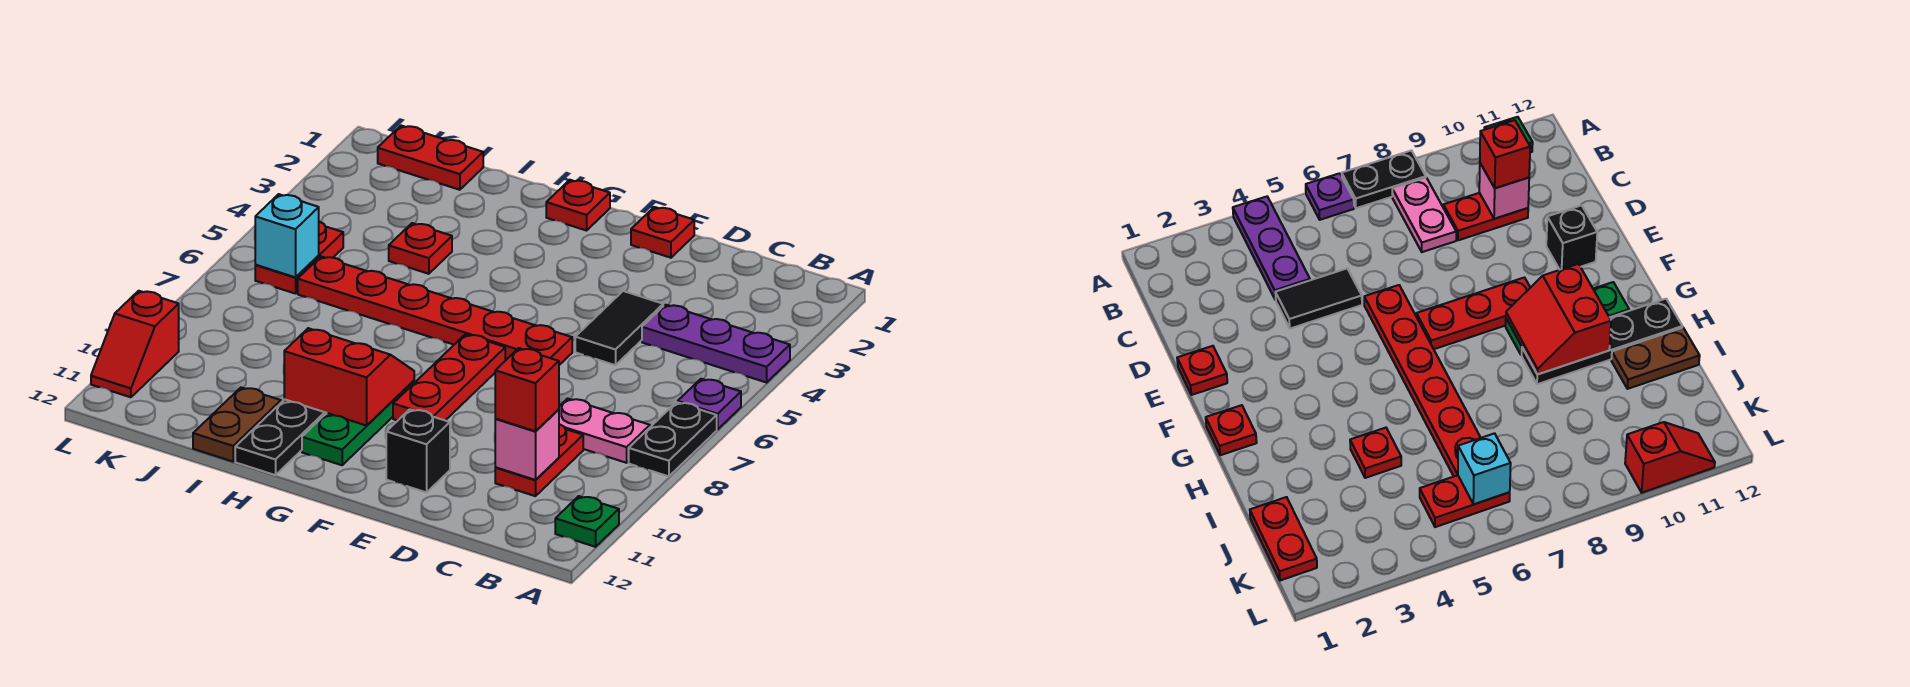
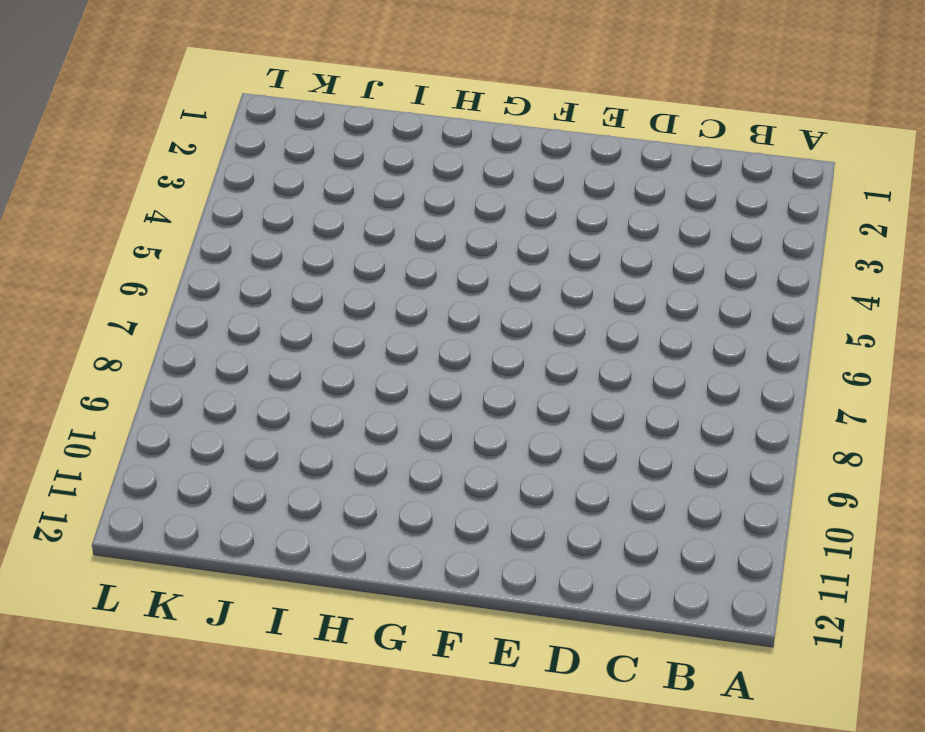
none -> purple 1x3 plate [642,305,790,382]
none -> purple 1x1 plate [678,379,741,429]
none -> black 1x2 plate [629,402,717,476]

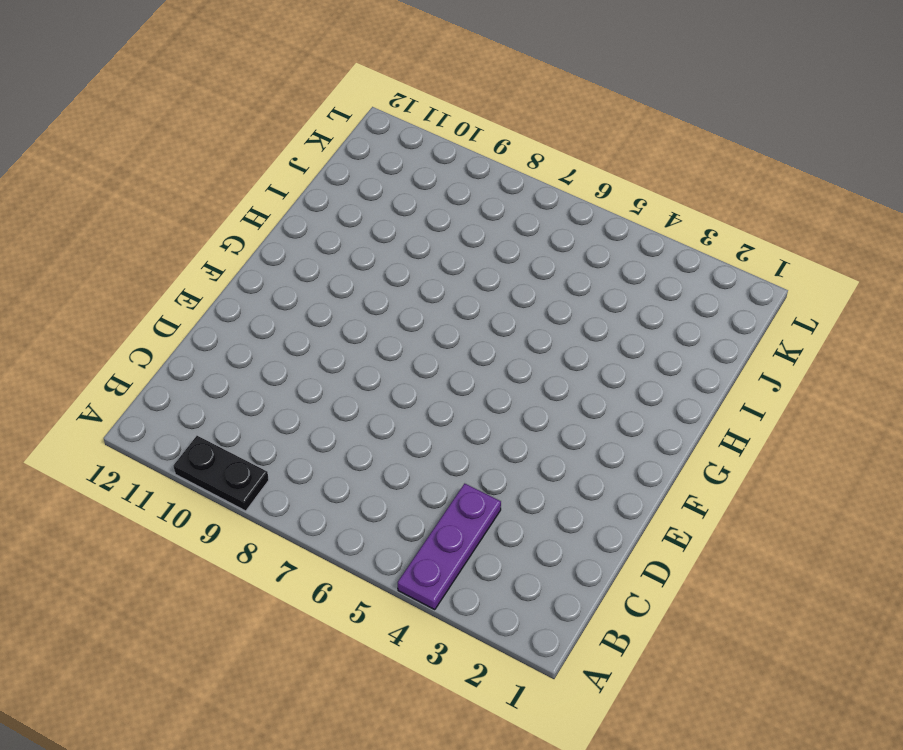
black 1x2 plate [174,436,269,511] -> black 1x2 plate moved to [629,402,717,476]
none -> purple 1x1 plate [678,379,741,429]
none -> green 1x1 plate [555,496,619,547]
none -> pink 1x2 plate [559,398,650,463]

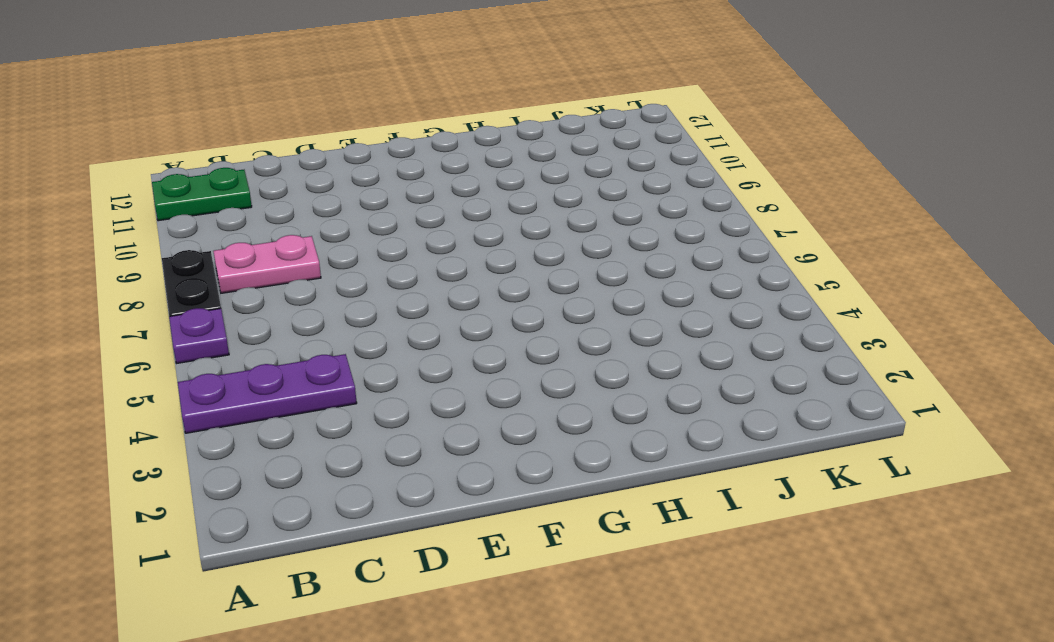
green 1x2 plate [152,168,252,221] -> green 1x1 plate [555,496,619,547]
none -> red 1x2 plate [495,424,583,496]
none -> black 1x2 tile [575,291,663,365]
none -> red 1x1 plate [631,207,694,258]

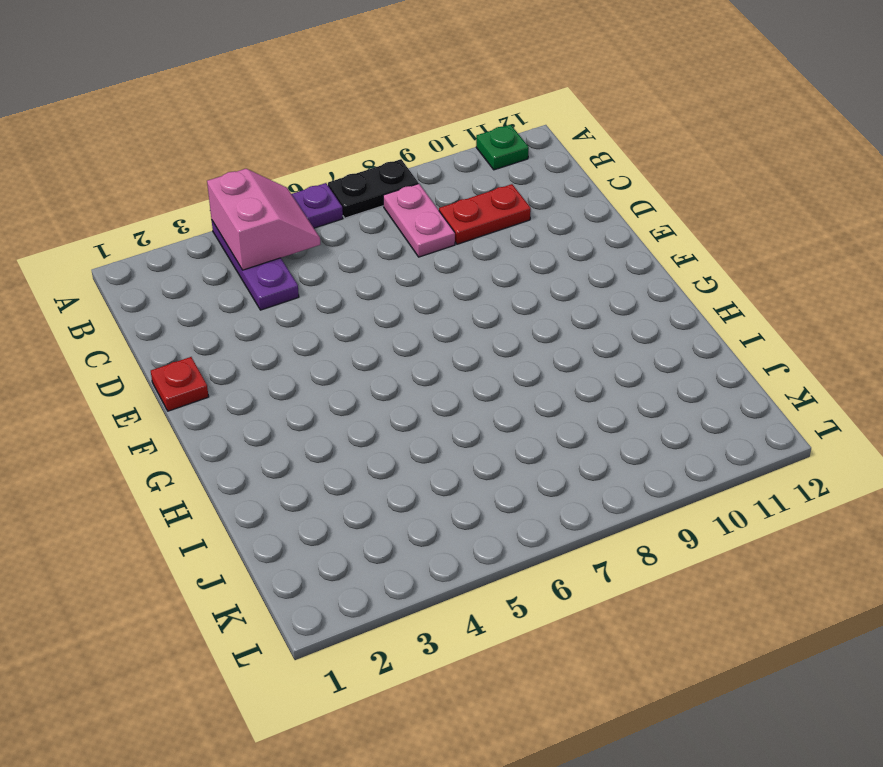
pink 2x2 slope [207,169,320,270] -> none
none -> black 1x2 tile [575,291,663,365]
none -> red 1x6 plate [298,257,572,365]
none -> black 1x1 brick [386,409,450,492]

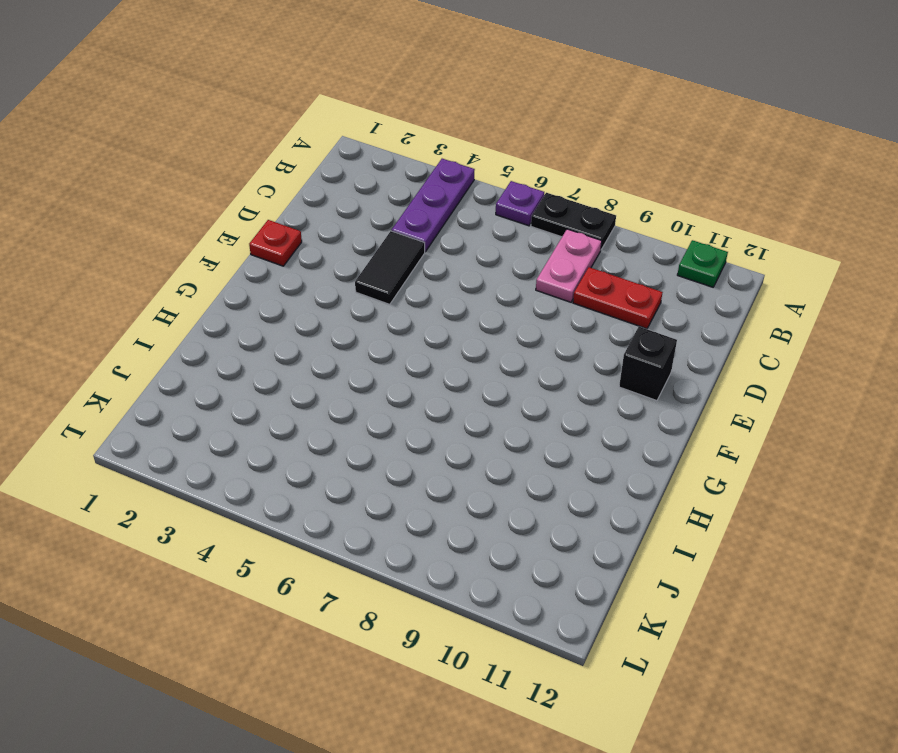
black 1x2 tile [355,231,425,304] -> black 1x2 tile turned to [575,291,663,365]
none -> red 1x6 plate [298,257,572,365]
none -> red 1x3 plate [393,334,505,421]
none -> red 1x1 plate [546,180,610,231]

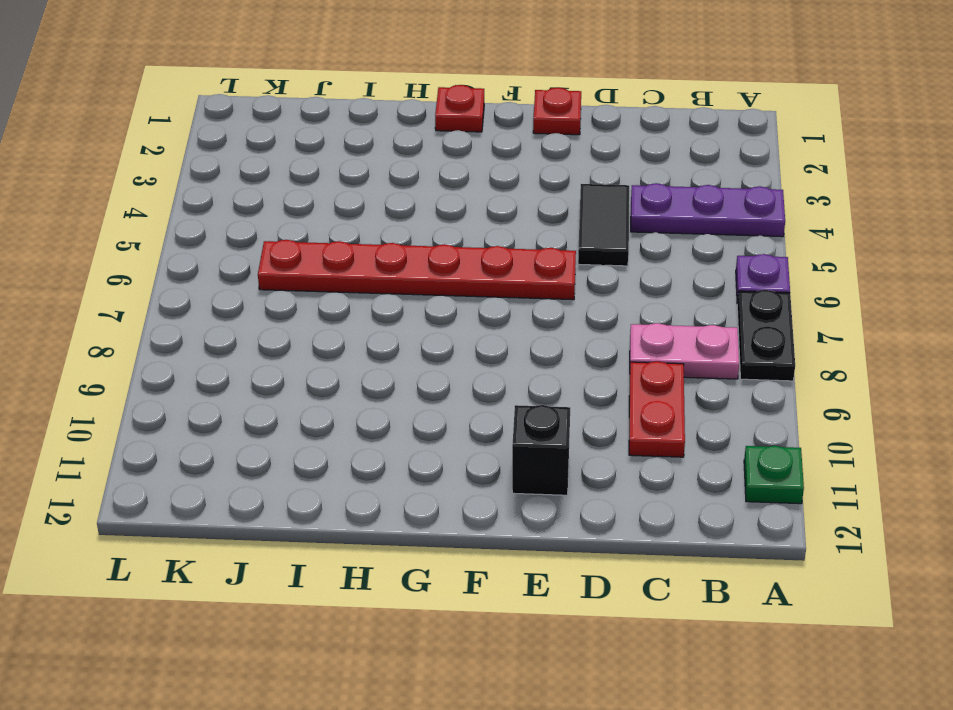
none -> red 1x3 plate [393,334,505,421]
none -> green 1x3 plate [302,381,414,465]
none -> black 1x4 plate [235,399,326,475]

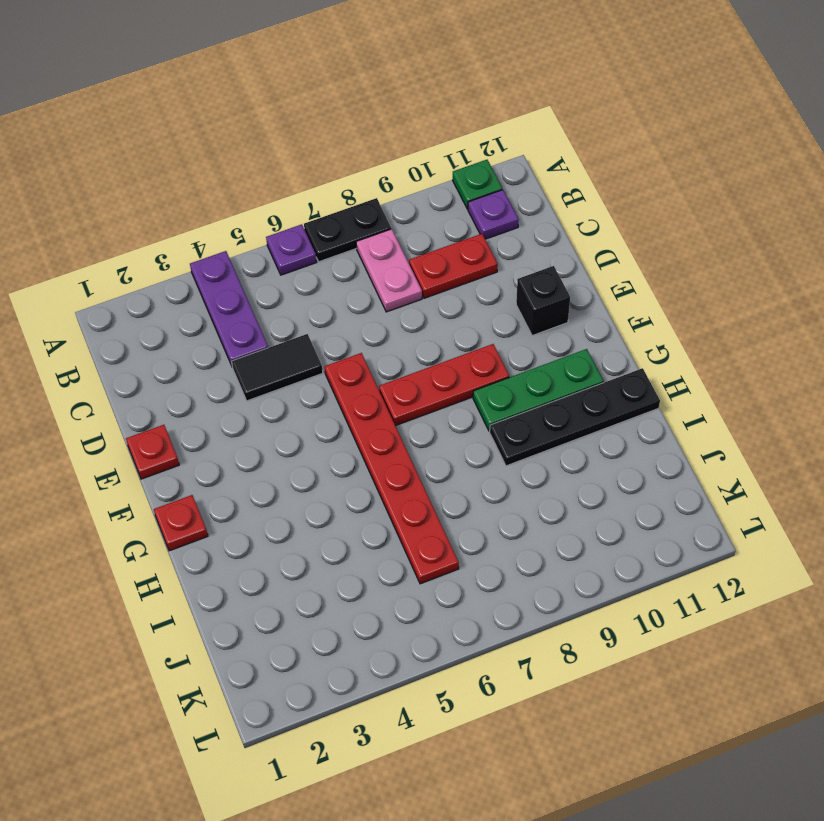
purple 1x1 plate [468,190,519,239] -> none
none -> red 1x1 plate [389,223,452,274]
none -> brown 1x2 plate [193,387,281,461]
none -> red 1x2 plate [378,126,483,190]

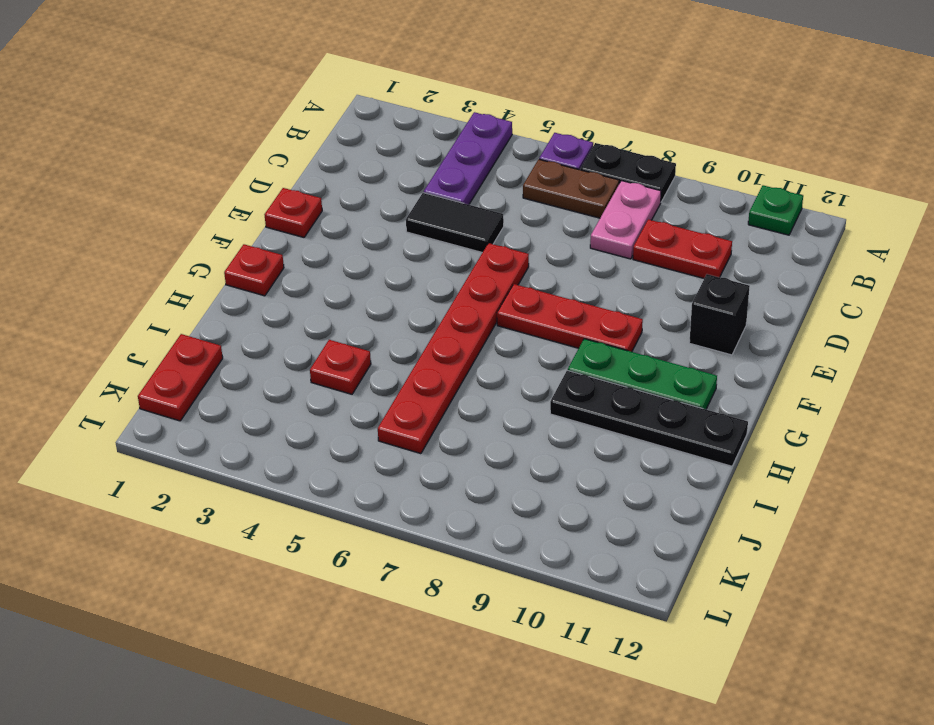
brown 1x2 plate [523,159,619,218] -> brown 1x2 plate moved to [193,387,281,461]
none -> red 1x2 plate [255,222,343,294]
none -> red 1x2 slope [91,291,179,397]
none -> pink 1x1 brick [495,409,559,480]

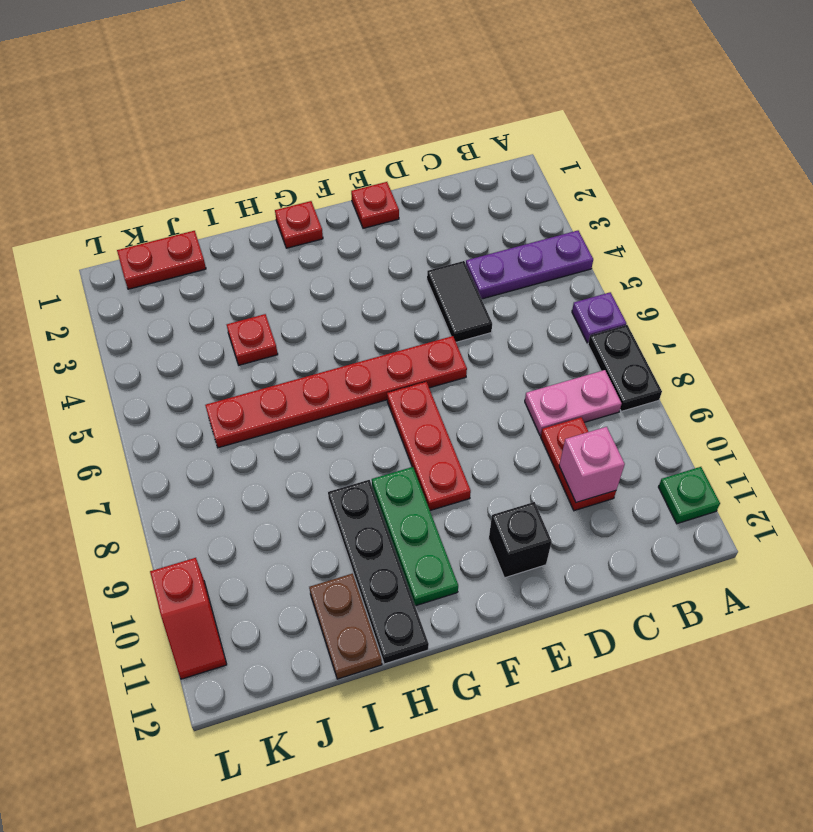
none -> red 1x2 plate [255,222,343,294]
none -> red 2x2 slope [284,328,414,426]
none -> cyan 1x1 brick [255,194,319,277]

